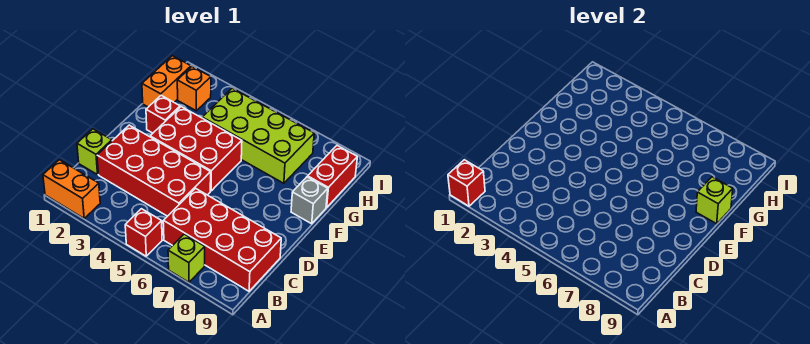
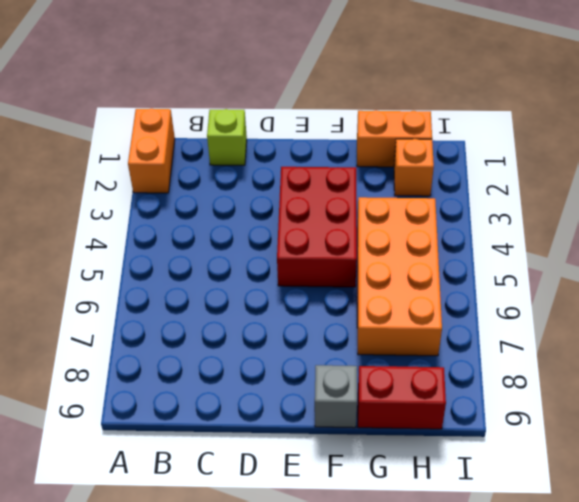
orange 2x4 brick [357,197,442,356] -> lime 2x4 brick [202,88,314,183]
none -> red 1x1 brick [125,209,162,256]
none -> lime 1x1 brick [168,234,205,282]
none -> red 2x4 brick [163,188,281,291]

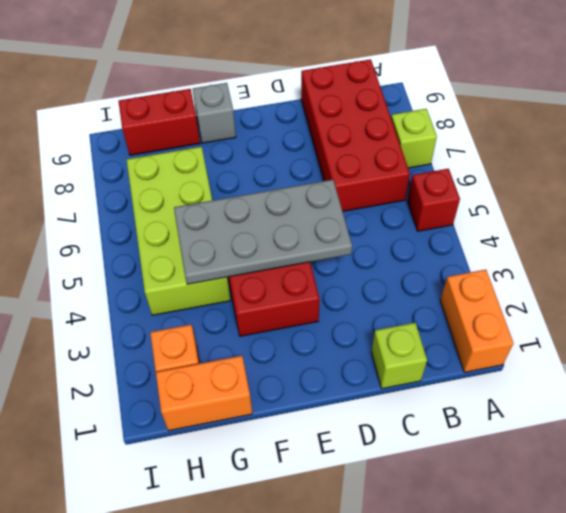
grey 2x4 plate [174,180,352,284] -> none
none -> red 2x4 brick [97,125,211,216]
none -> red 1x1 brick [146,95,180,133]
none -> red 1x1 brick [448,160,485,206]

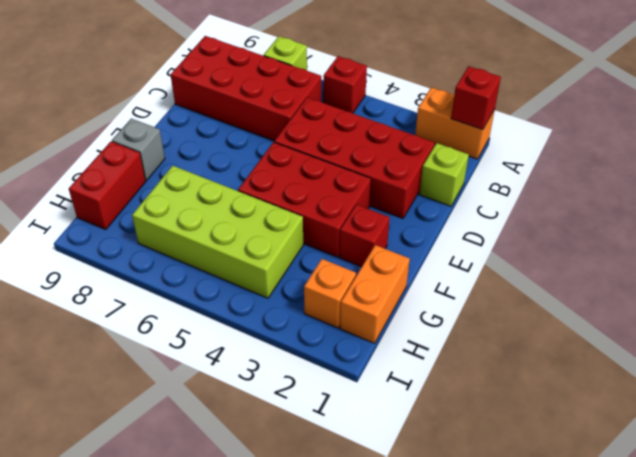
none -> lime 1x1 brick [696,177,733,224]

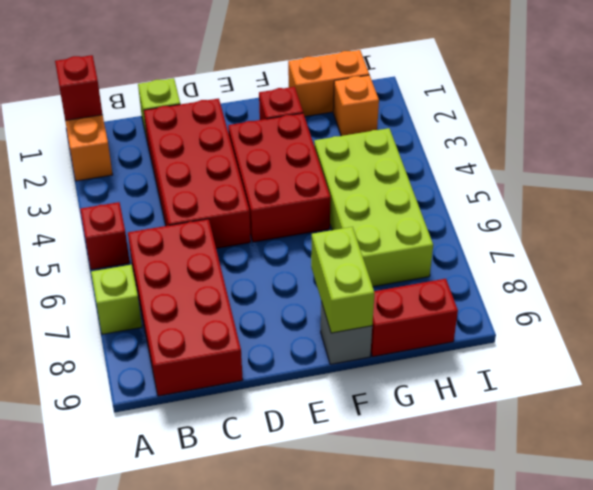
lime 1x2 brick [311,227,374,333] -> lime 1x1 brick [696,177,733,224]

